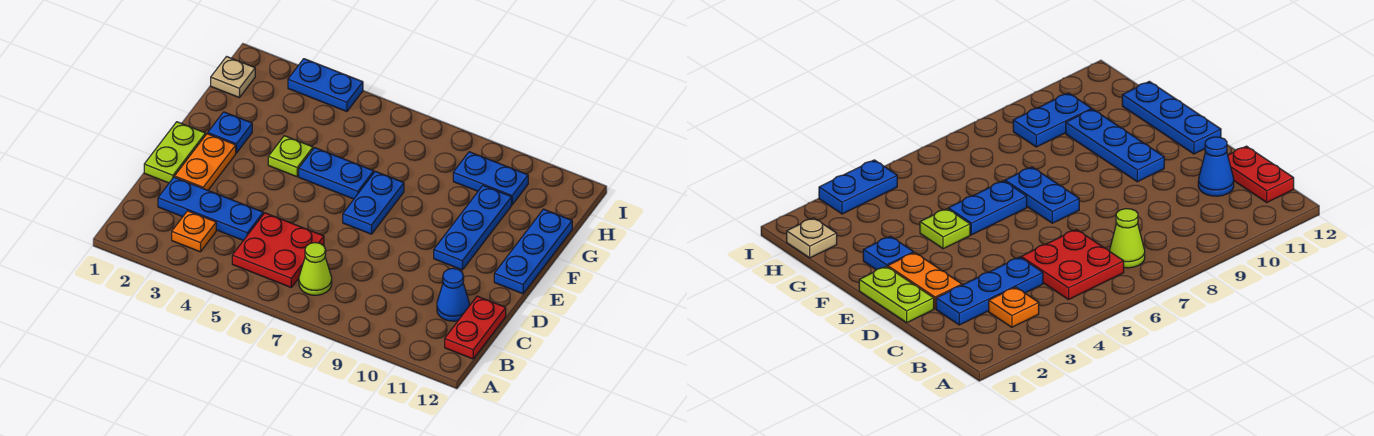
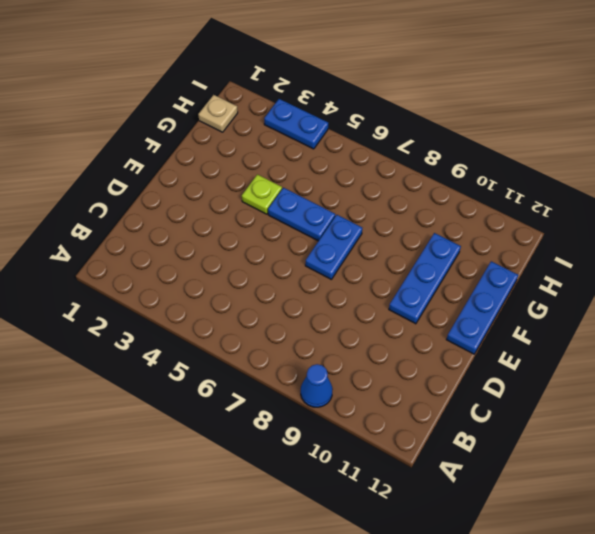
blue 1x1 cone [301,364,333,407] -> blue 1x1 cone moved to [437,268,469,321]
none -> orange 1x1 plate [172,211,216,252]
none -> red 2x2 plate [232,213,324,287]
none -> lime 1x1 cone [299,243,332,295]

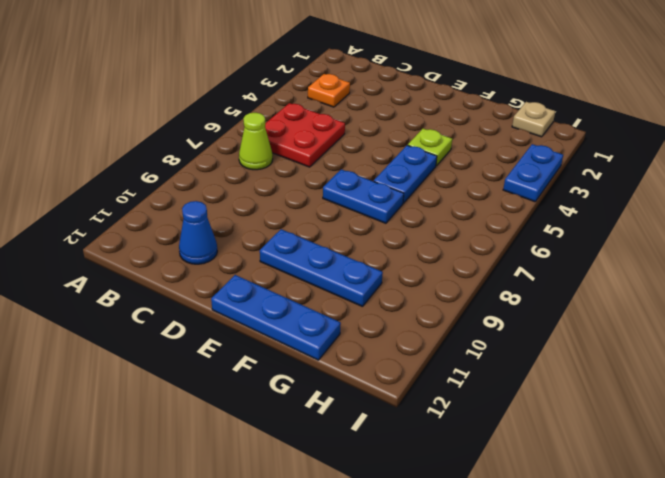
none -> red 1x2 plate [445,296,506,359]
none -> blue 1x3 plate [158,177,263,241]
none -> lime 1x2 plate [144,122,206,183]

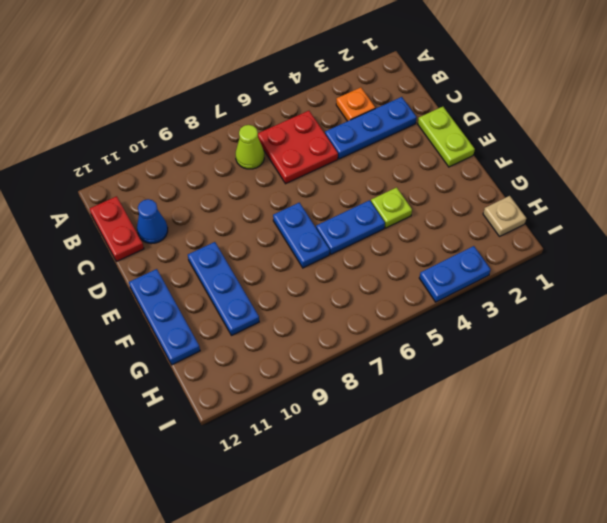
none -> orange 1x2 plate [175,134,236,190]
none -> blue 1x1 plate [208,112,252,153]
none -> blue 1x2 plate [453,152,528,205]

